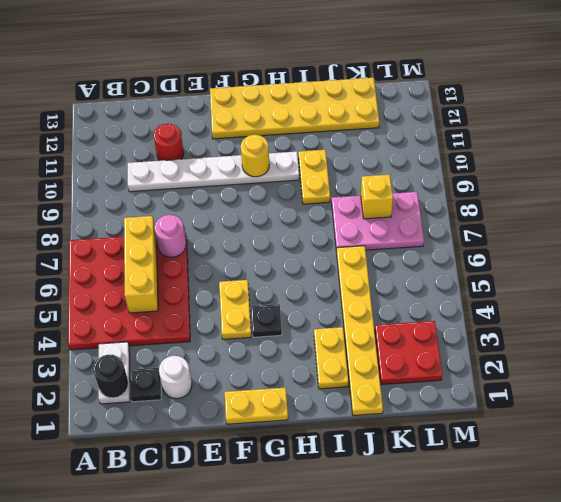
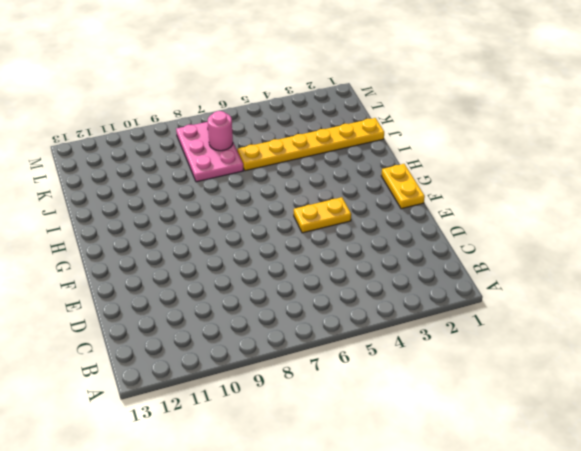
pink 1x1 round brick [208,111,233,151] -> pink 1x1 round brick moved to [155,215,186,257]
none -> red 4x4 plate [68,232,190,350]
none -> white 1x2 plate [99,342,130,404]
none -> black 1x1 plate [130,368,161,402]

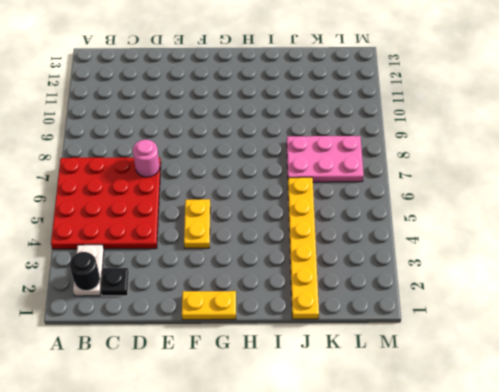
none -> white 1x6 plate [128,152,299,192]
none -> white 1x1 round brick [159,356,192,399]
none -> red 1x1 round brick [154,124,184,161]

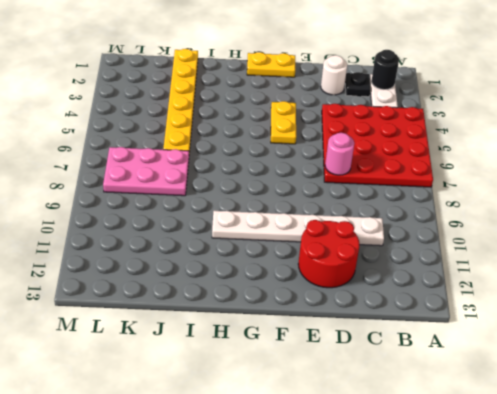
red 2x2 round brick [298,220,359,288] -> red 1x1 round brick [154,124,184,161]
none -> yellow 2x6 plate [210,78,379,139]
none -> black 1x1 plate [251,304,282,337]
none -> yellow 1x2 plate [314,327,348,389]

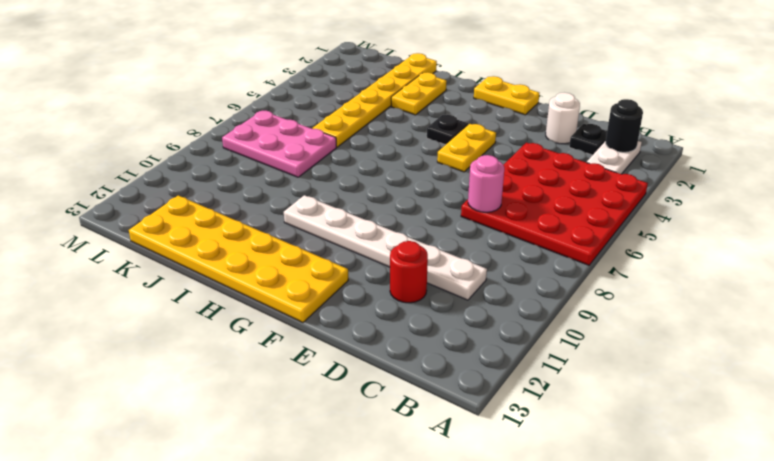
none -> yellow 1x2 plate [299,150,330,204]
none -> red 2x2 plate [375,321,442,385]
none -> yellow 1x3 brick [124,216,158,313]

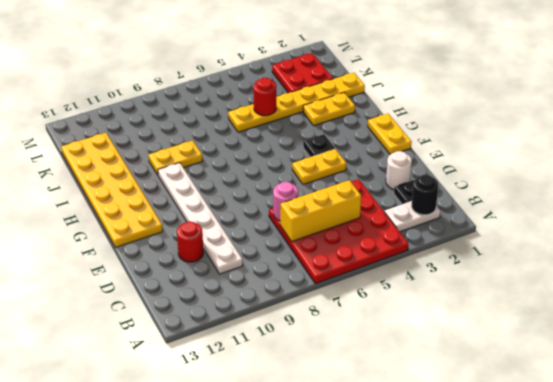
red 1x1 round brick [254,78,276,116] -> none
none -> pink 2x3 plate [332,192,424,252]
none -> yellow 1x1 round brick [241,135,269,177]
none -> yellow 1x1 brick [361,175,393,219]

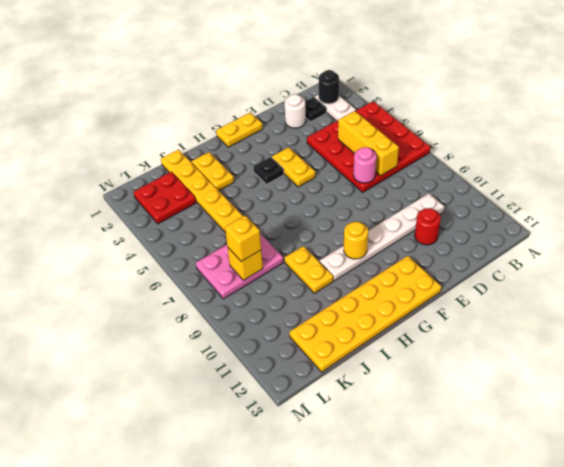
yellow 1x1 brick [225,216,261,262] -> none

